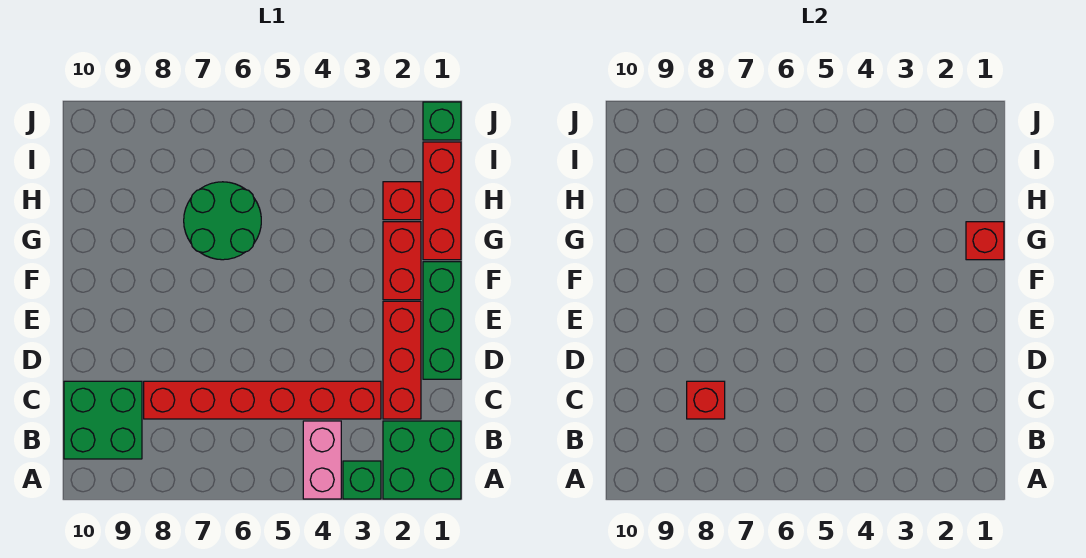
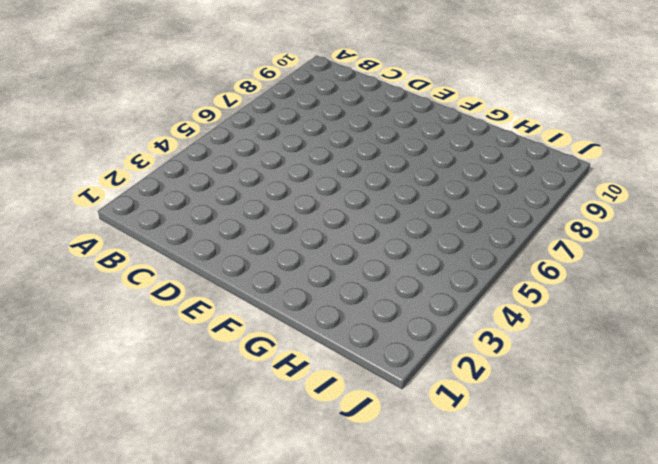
none -> green 2x2 brick [383,421,461,499]
none -> green 1x1 brick [343,461,381,499]
none -> pink 1x2 brick [303,421,341,499]

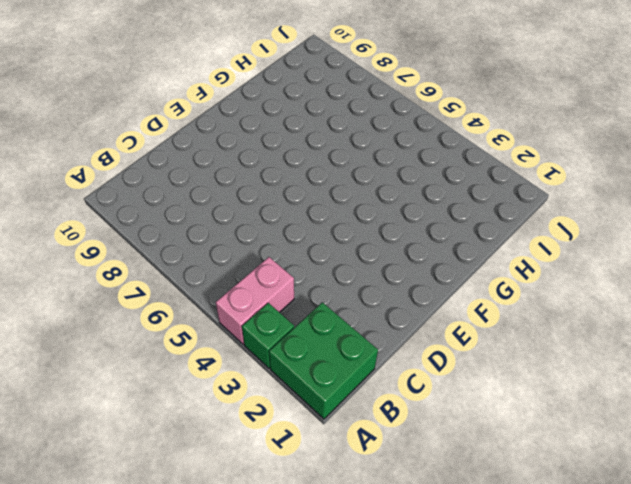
none -> green 2x2 brick [64,381,142,459]
none -> red 1x3 brick [383,301,421,419]
none -> red 1x6 brick [144,381,381,419]

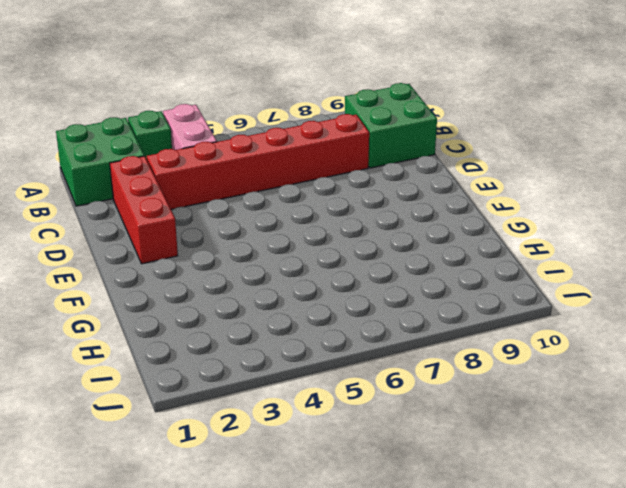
none -> green 1x3 brick [423,262,461,379]
none -> red 1x2 brick [383,222,421,300]
none -> red 1x3 brick [423,142,461,260]

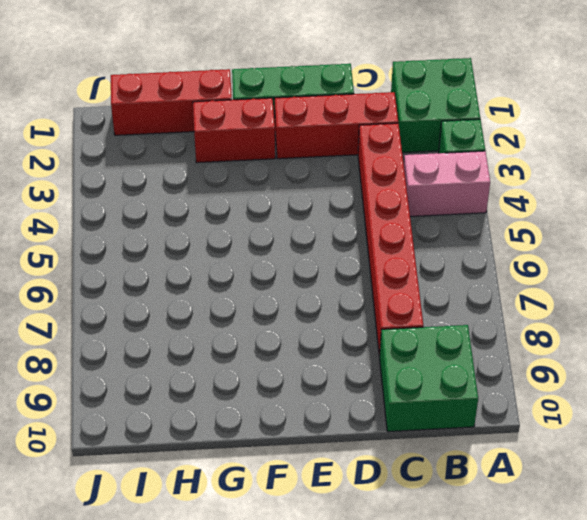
none -> green 2x2 round brick [184,182,261,260]
none -> red 1x1 brick [383,182,421,220]
none -> green 1x1 brick [423,102,461,140]

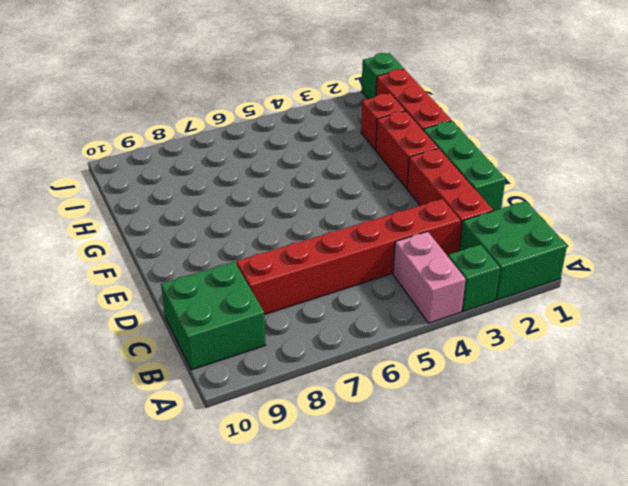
none -> green 2x2 round brick [184,182,261,260]
none -> red 1x1 brick [687,381,725,419]
none -> red 1x1 brick [966,222,1004,260]

